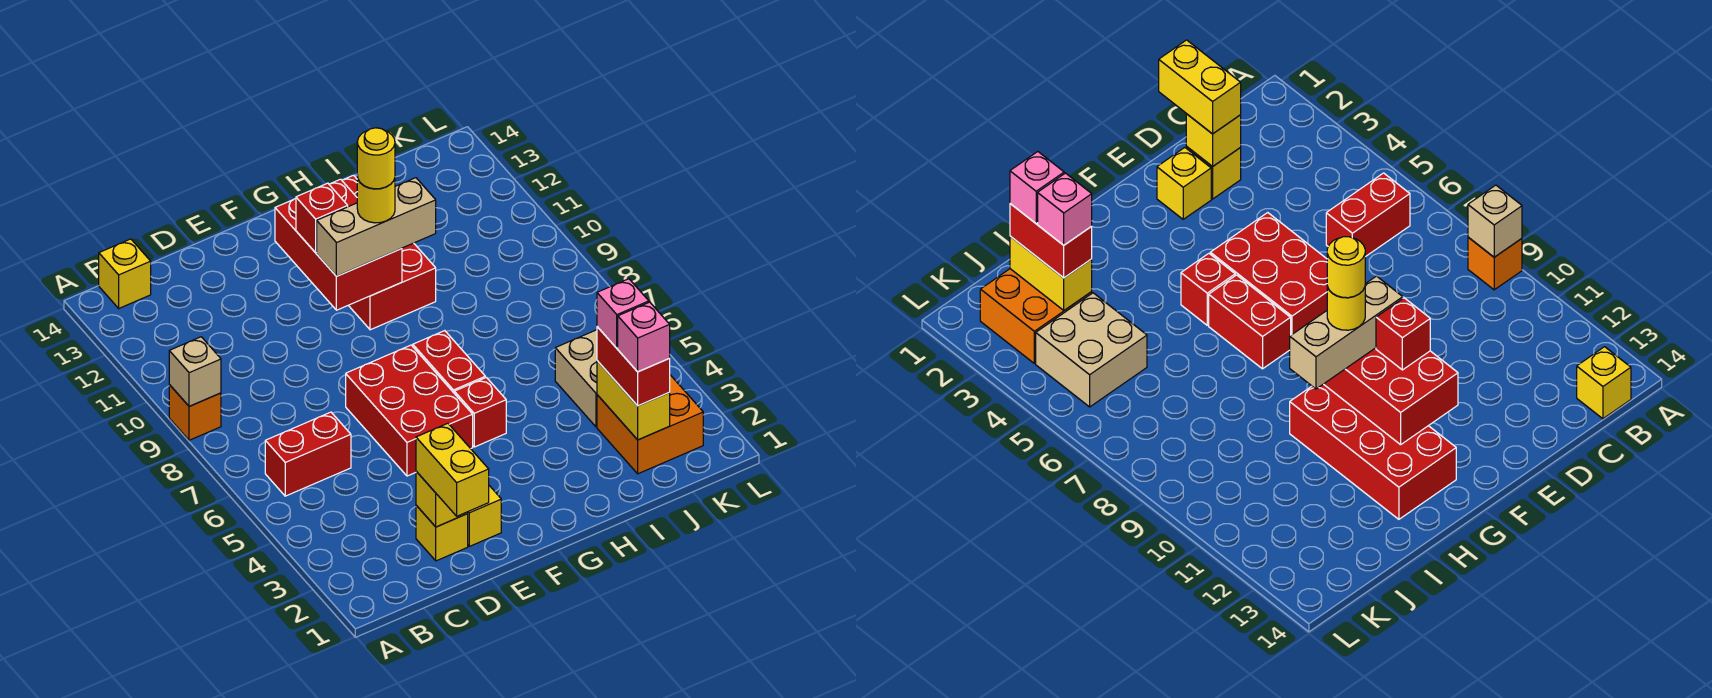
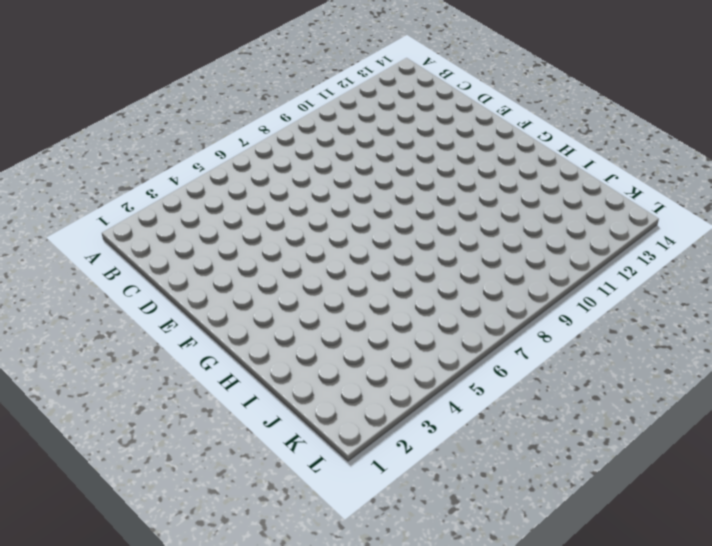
none -> orange 1x1 brick [169,385,221,440]
none -> red 1x2 brick [265,412,351,496]
none -> yellow 1x1 brick [99,239,151,308]

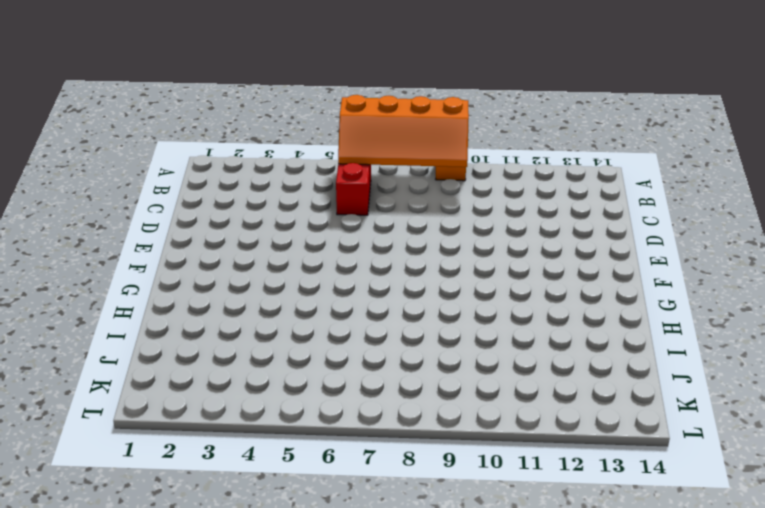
orange 2x4 slope [338,95,469,167] -> tan 1x1 brick [169,337,221,406]
none -> yellow 1x1 brick [99,239,151,308]
none -> yellow 1x1 brick [416,505,468,561]
none -> yellow 1x1 brick [467,486,501,546]

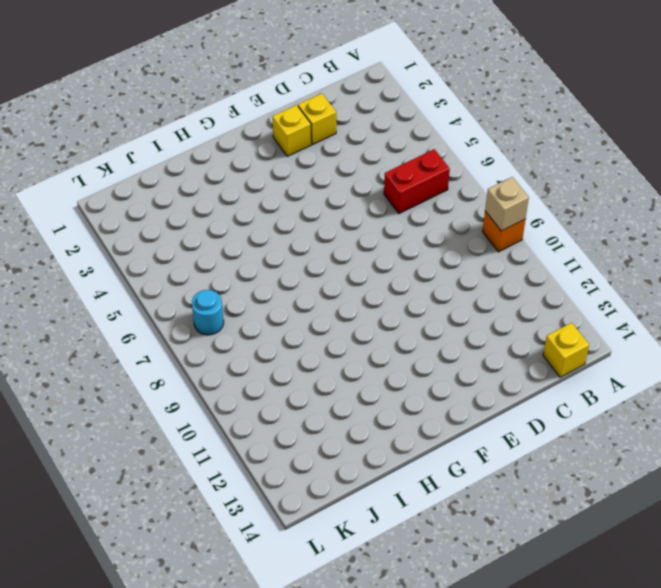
cyan 1x1 round brick [192,290,224,335] -> none
none -> red 2x3 brick [346,345,473,476]
none -> red 1x1 brick [454,377,506,447]
none -> red 1x2 brick [413,331,485,393]

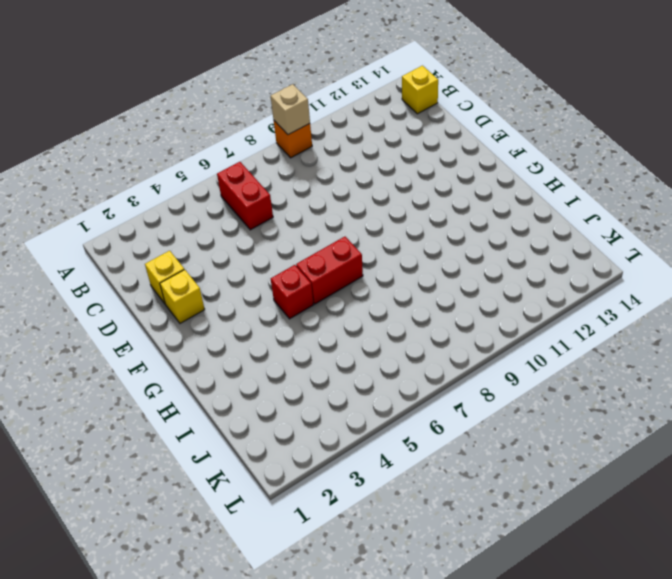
none -> red 2x3 brick [346,345,473,476]
none -> red 2x4 brick [342,175,436,330]
none -> orange 2x2 brick [597,375,703,474]

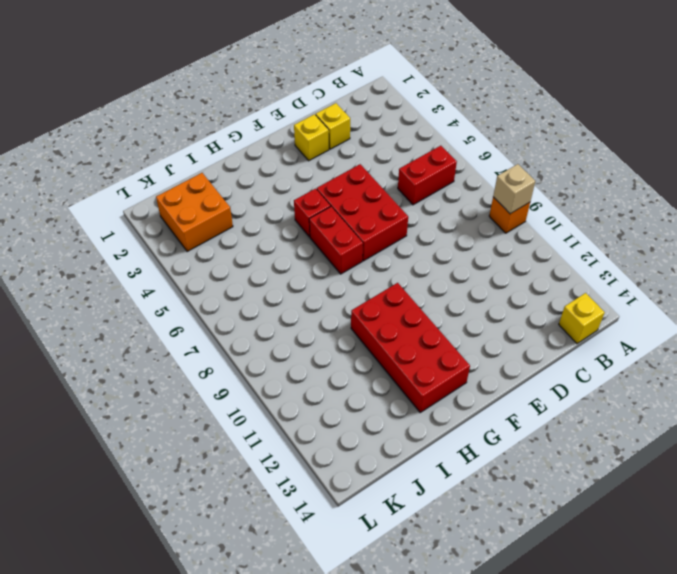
none -> tan 2x2 brick [555,330,597,427]
none -> yellow 1x1 brick [416,471,468,527]
none -> red 2x3 brick [275,179,402,310]

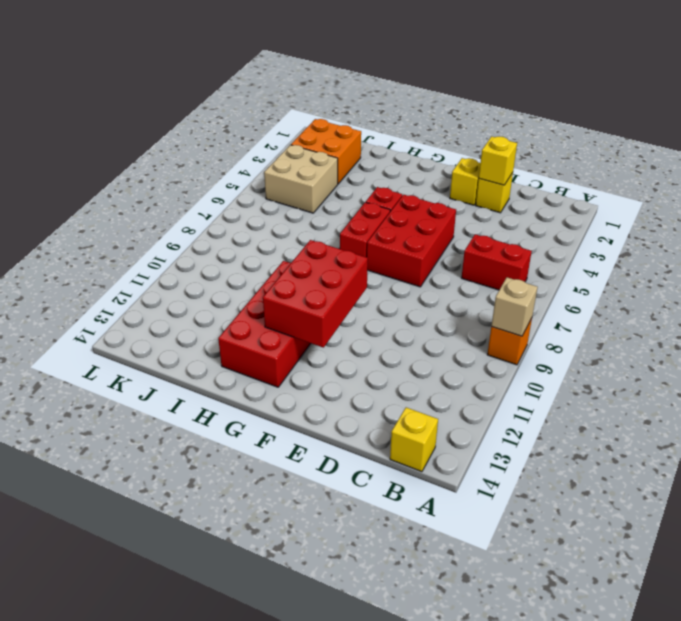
none -> yellow 1x2 brick [597,361,670,440]
none -> yellow 1x2 brick [416,423,489,516]
none -> tan 1x3 brick [317,178,436,276]

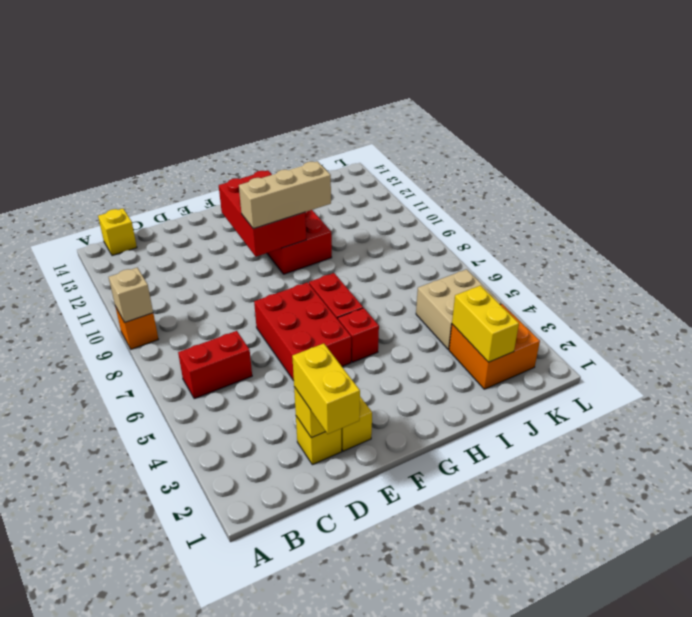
none -> red 1x1 brick [296,183,348,253]
none -> red 1x2 brick [597,327,670,406]
none -> yellow 1x1 round brick [357,176,395,223]

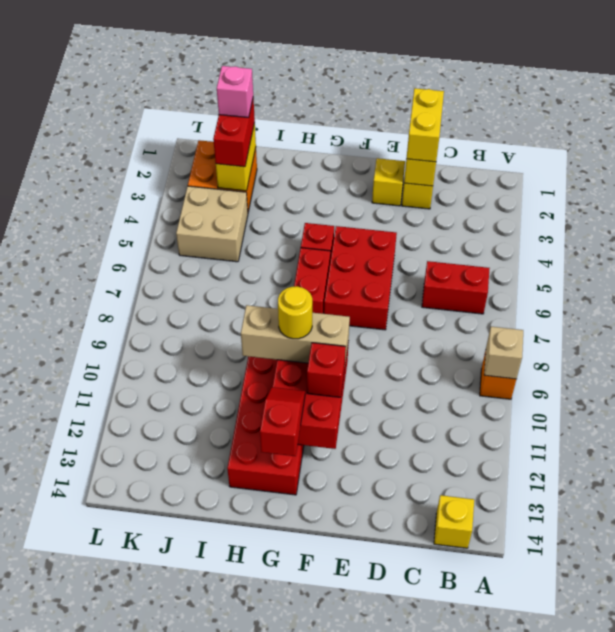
red 1x2 slope [260,387,305,456] -> none
none -> pink 1x1 brick [597,279,649,348]
none -> yellow 1x1 round brick [357,128,395,189]

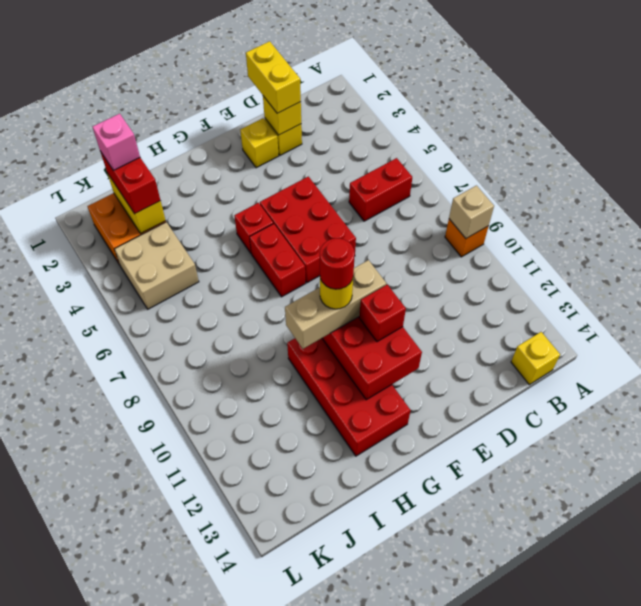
red 1x1 round brick [320,238,355,289] -> yellow 1x1 round brick [357,128,395,189]
none -> pink 1x1 brick [597,279,649,348]

